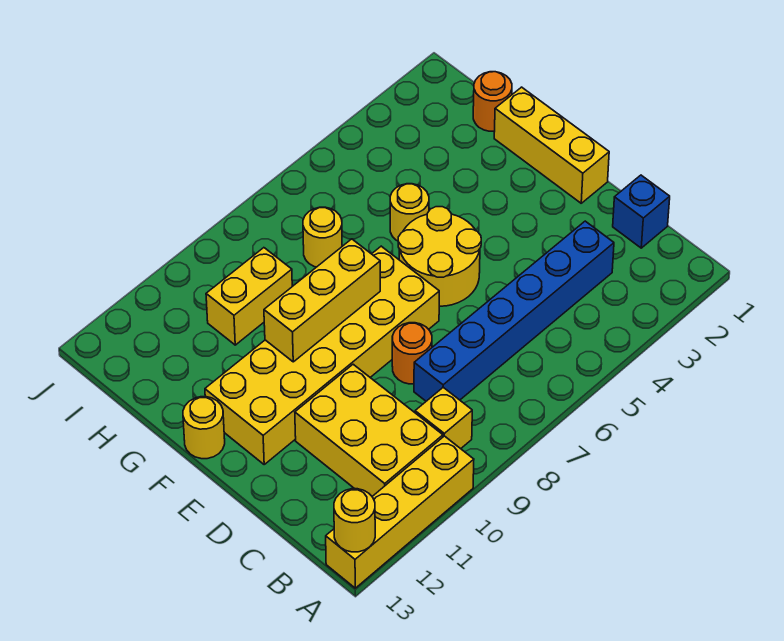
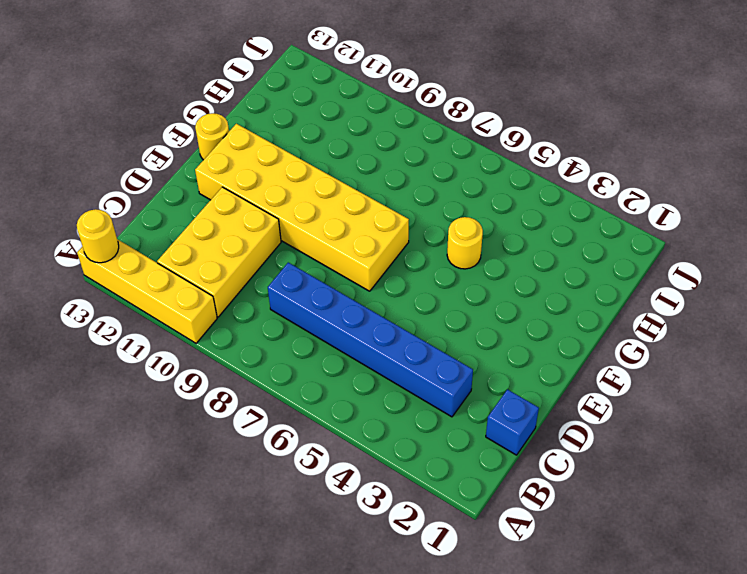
none -> yellow 1x1 brick [415,387,472,449]
none -> orange 1x1 round brick [392,323,432,384]
none -> yellow 1x3 brick [494,87,609,203]

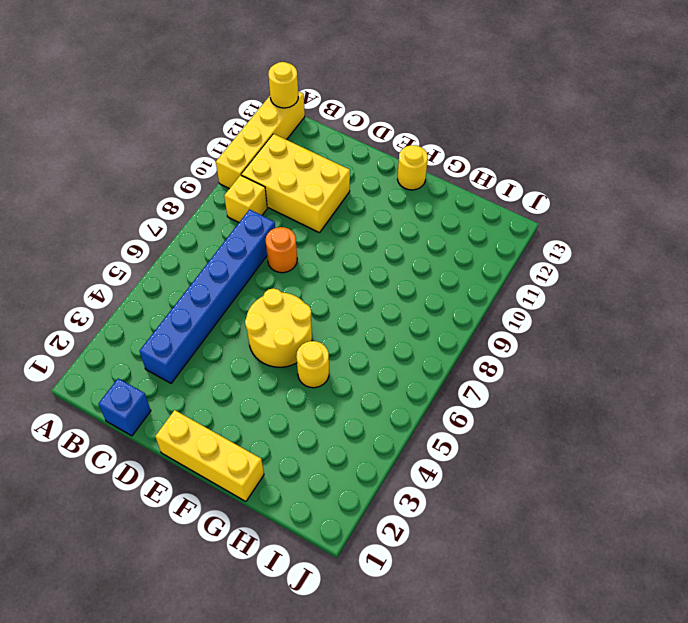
none -> yellow 2x6 brick [205,246,439,464]
none -> orange 1x1 round brick [473,72,512,131]
none -> yellow 1x1 round brick [303,207,342,267]

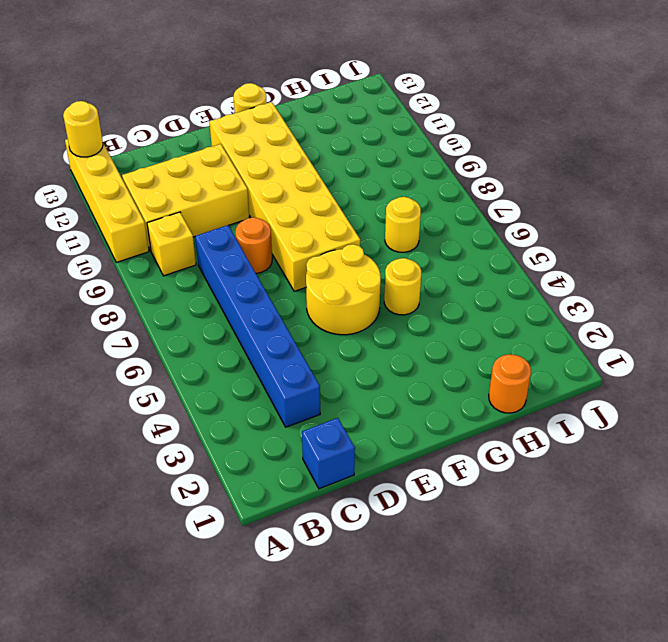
none -> yellow 1x3 brick [494,87,609,203]
none -> yellow 1x2 brick [206,248,292,345]
none -> yellow 1x3 brick [264,239,380,362]

